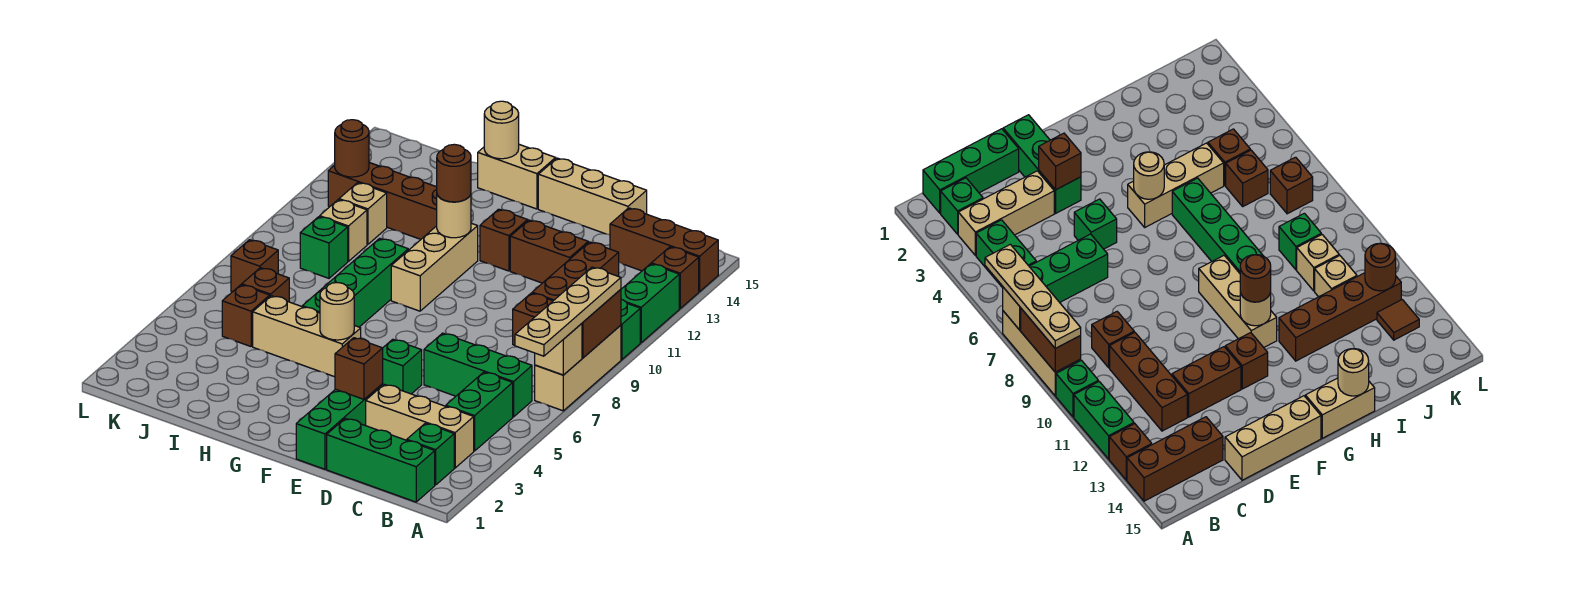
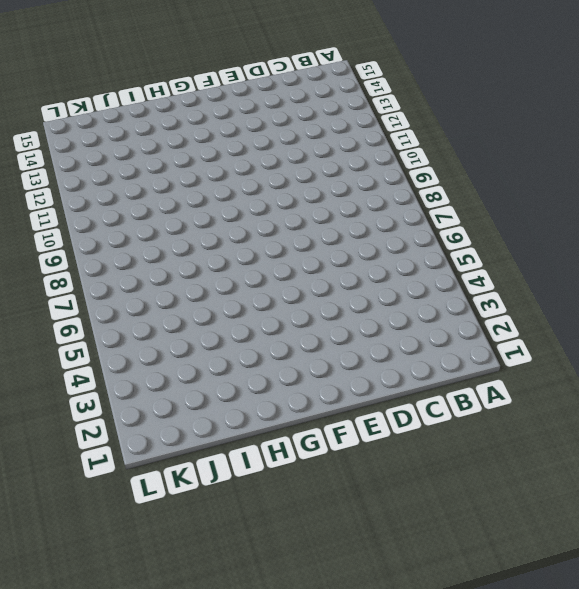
none -> tan 1x3 brick [535,325,621,411]
none -> green 1x1 brick [621,299,640,360]
none -> green 1x2 brick [621,264,679,343]
none -> brown 1x1 brick [651,247,699,309]

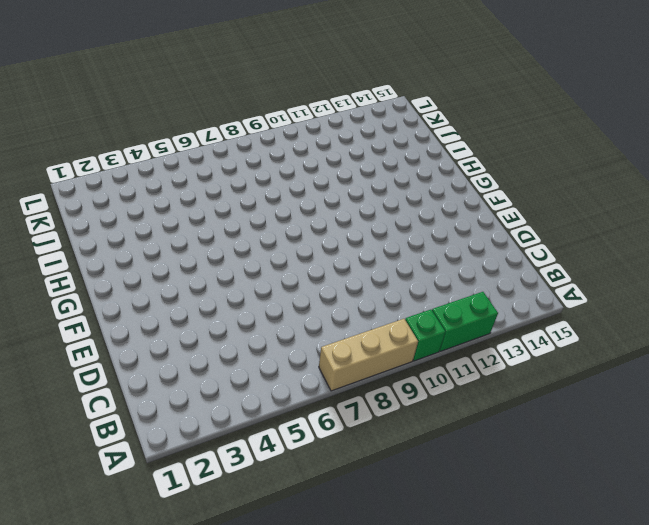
none -> brown 1x1 brick [651,247,699,309]
none -> brown 1x3 brick [610,208,718,292]
none -> green 1x3 brick [327,418,435,502]
none -> green 1x1 brick [407,423,454,485]

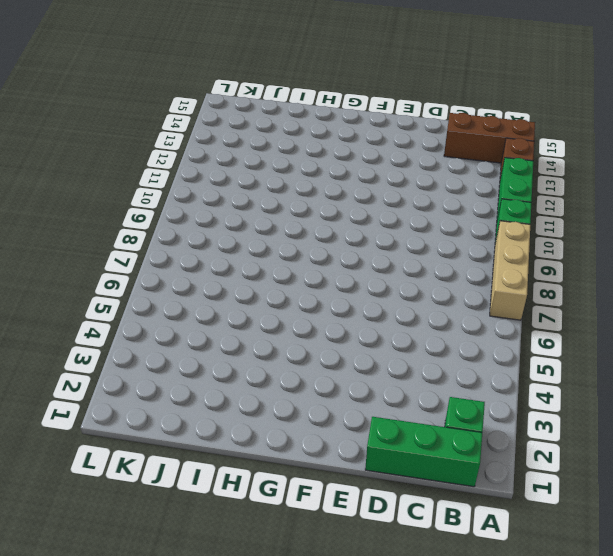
none -> tan 1x3 brick [366,384,474,468]
none -> green 1x2 brick [446,372,513,451]
none -> green 1x3 brick [424,333,532,417]
none -> brown 1x1 brick [513,293,553,345]

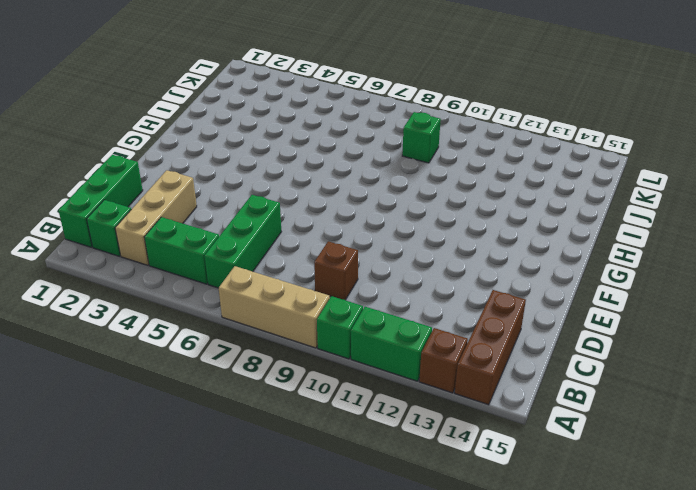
none -> brown 1x3 brick [532,242,619,301]
none -> brown 1x2 brick [510,220,588,283]
none -> tan 1x3 brick [538,158,647,235]
none -> green 1x3 brick [296,384,383,469]

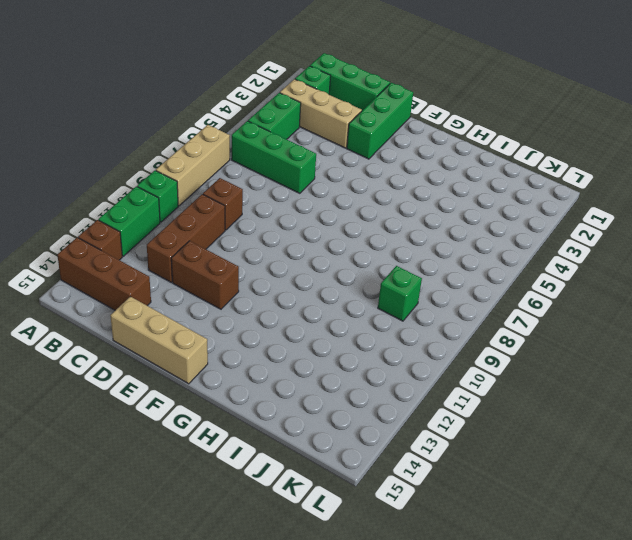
none -> green 1x1 brick [382,339,422,394]
none -> brown 1x1 brick [480,209,528,271]
none -> tan 1x3 brick [253,296,361,377]
none -> tan 1x3 brick [391,223,478,311]

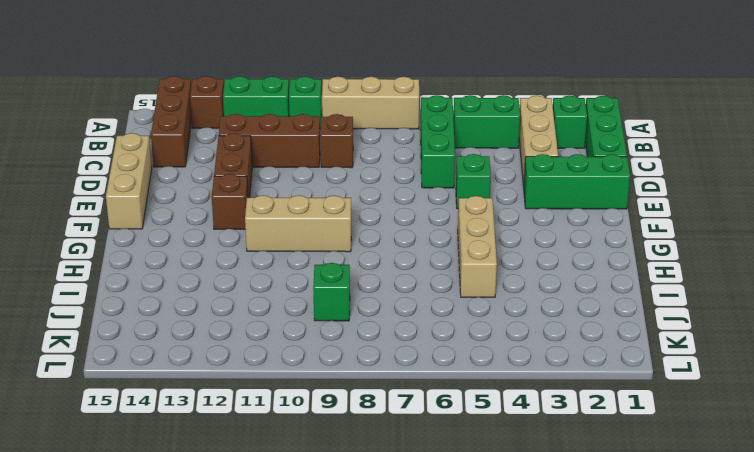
none -> tan 1x2 brick [478,144,556,209]
none -> green 1x4 brick [302,238,408,327]
none -> brown 1x4 brick [328,163,437,239]
none -> brown 1x1 brick [222,285,270,346]

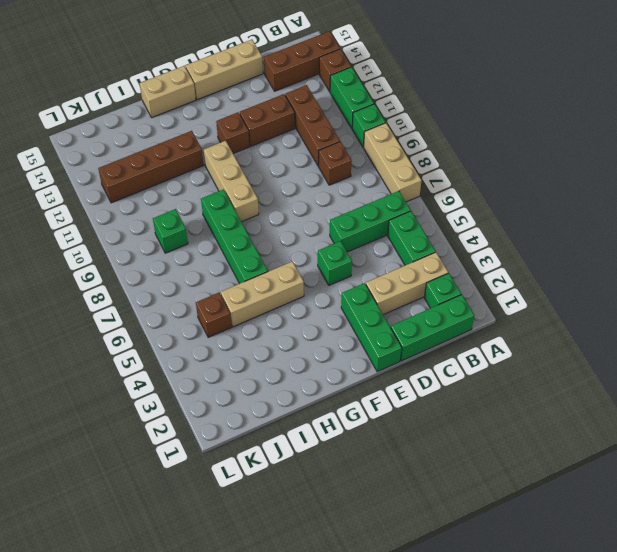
none -> brown 1x1 brick [242,268,289,302]
none -> tan 1x1 brick [320,200,367,261]
none -> tan 1x1 brick [339,183,387,244]
none -> brown 1x1 brick [231,240,278,292]

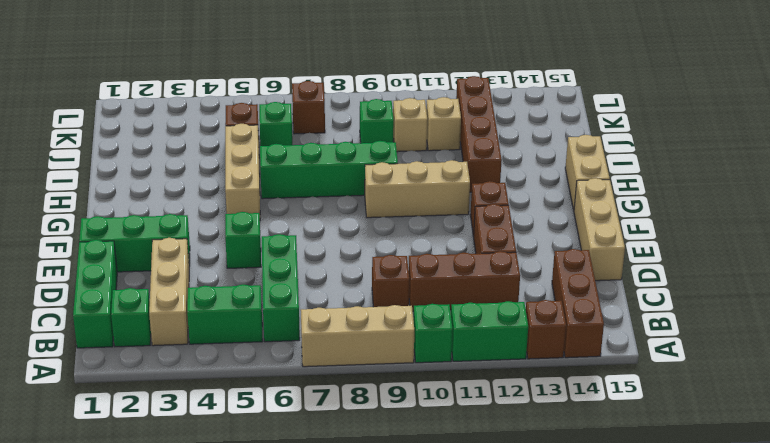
green 1x1 brick [259,102,292,146] -> brown 1x1 brick [242,268,289,302]
none -> brown 1x1 tile [1377,300,1419,340]
none -> tan 1x1 brick [535,324,582,375]
none -> brown 1x2 brick [582,289,621,358]
none -> brown 1x1 brick [335,338,383,399]

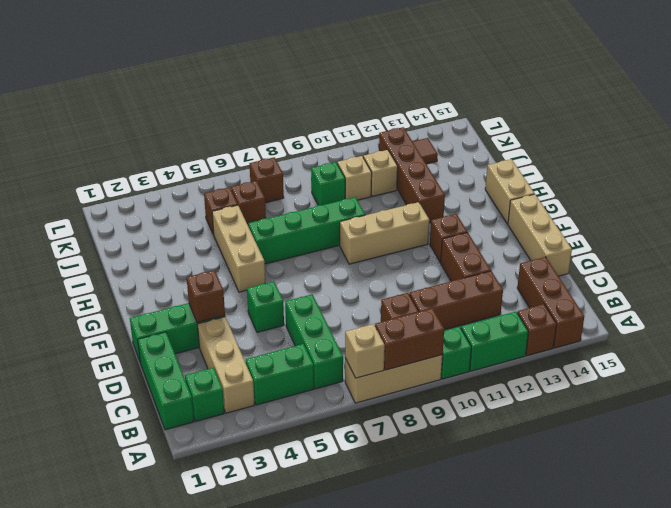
none -> tan 1x1 round brick [320,283,354,340]
none -> tan 1x1 round brick [437,195,471,238]
none -> tan 1x1 round brick [484,101,519,159]
none -> brown 1x1 round brick [335,120,369,177]

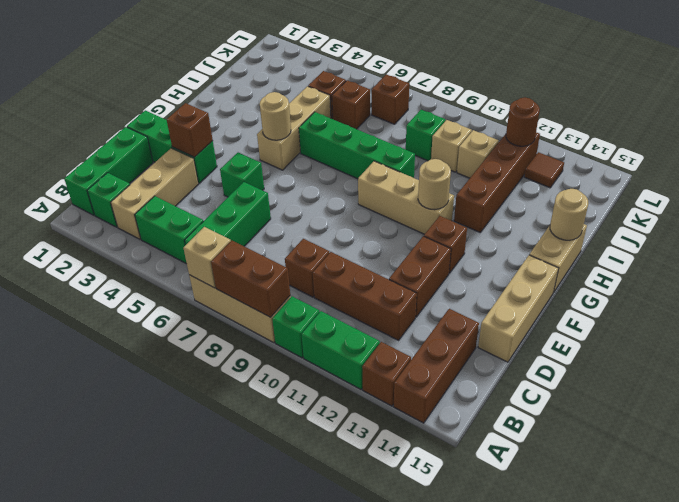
none -> tan 1x4 plate [515,267,621,356]
none -> brown 1x1 round brick [437,144,471,202]

